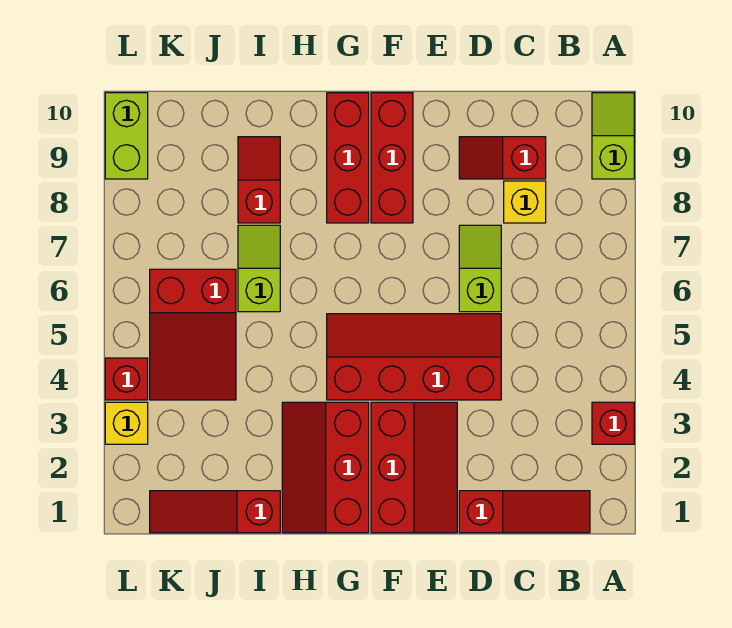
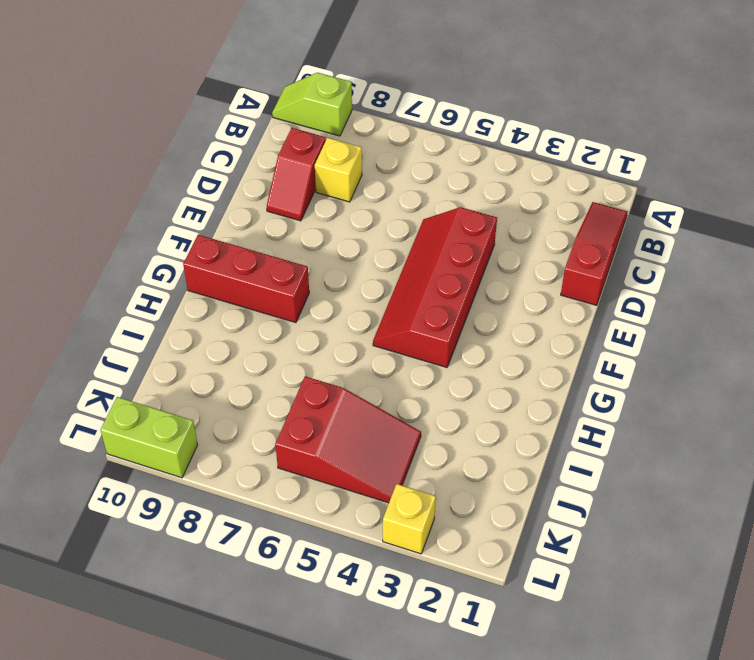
none -> red 1x1 brick [592,402,634,444]
none -> lime 1x2 slope [459,225,501,312]
none -> red 2x3 slope [371,402,457,533]

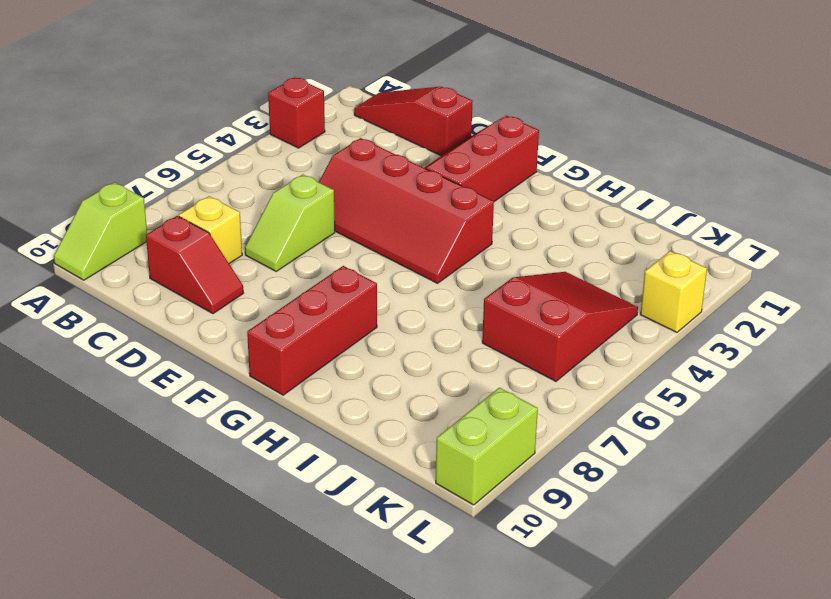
none -> red 1x3 brick [371,93,413,223]
none -> red 2x3 slope [282,402,369,533]
none -> red 1x3 slope [150,491,280,533]

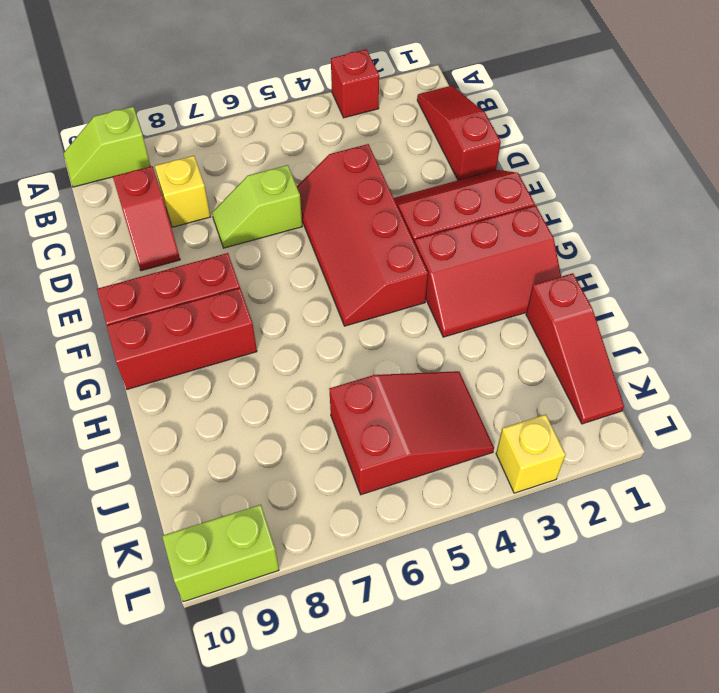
none -> lime 1x2 slope [238,225,280,312]
none -> red 1x2 slope [238,137,280,223]
none -> red 1x1 brick [105,358,148,400]

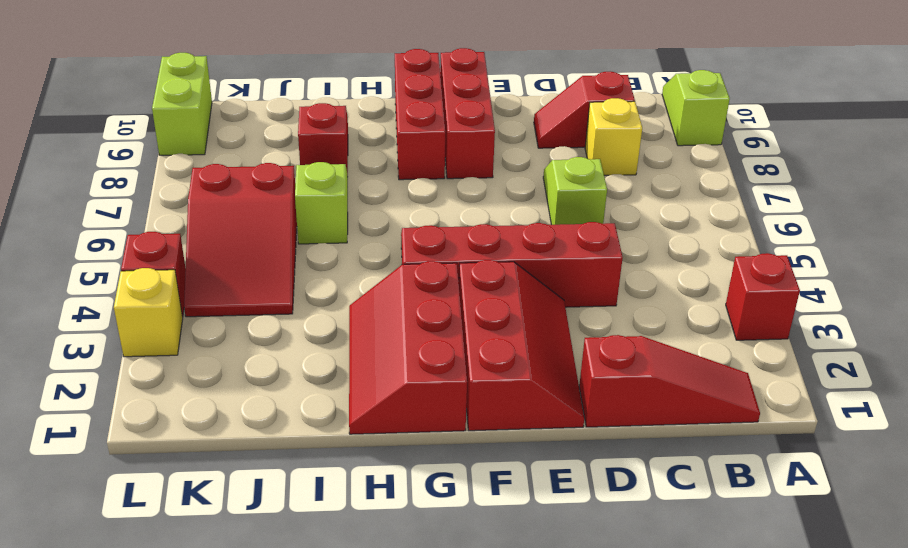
none -> red 1x3 slope [150,491,280,533]

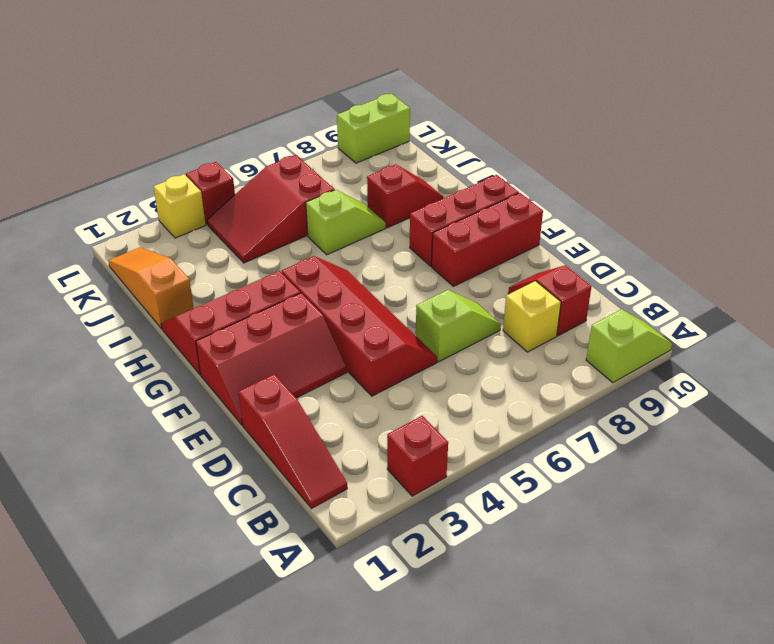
orange 1x3 slope [108,247,194,329] -> red 1x3 slope [150,491,280,533]

